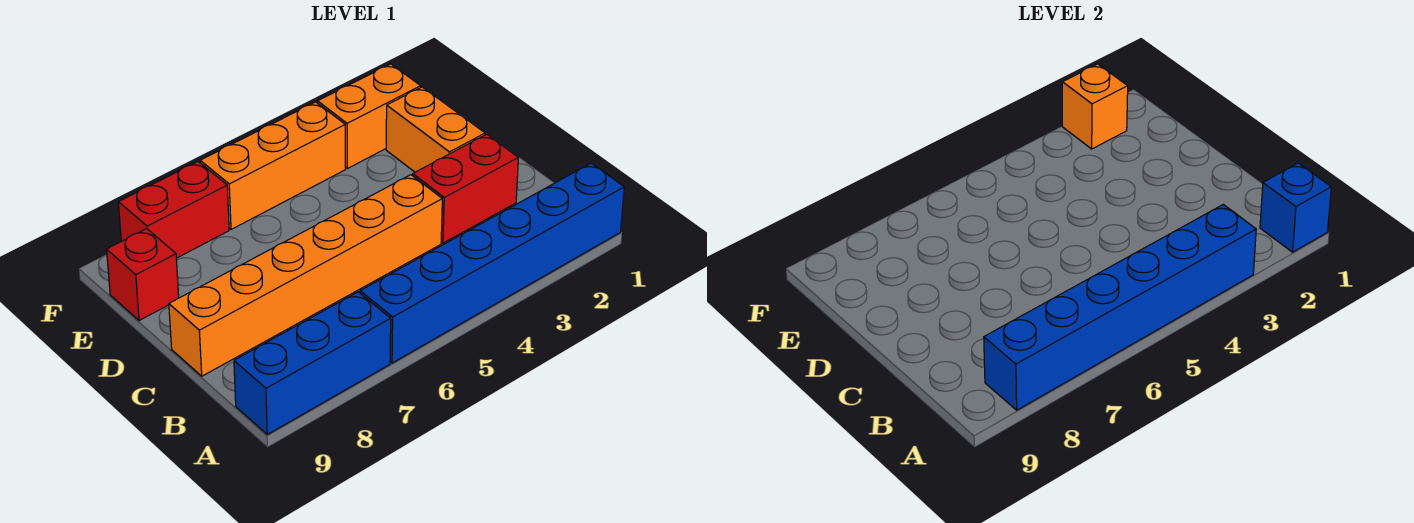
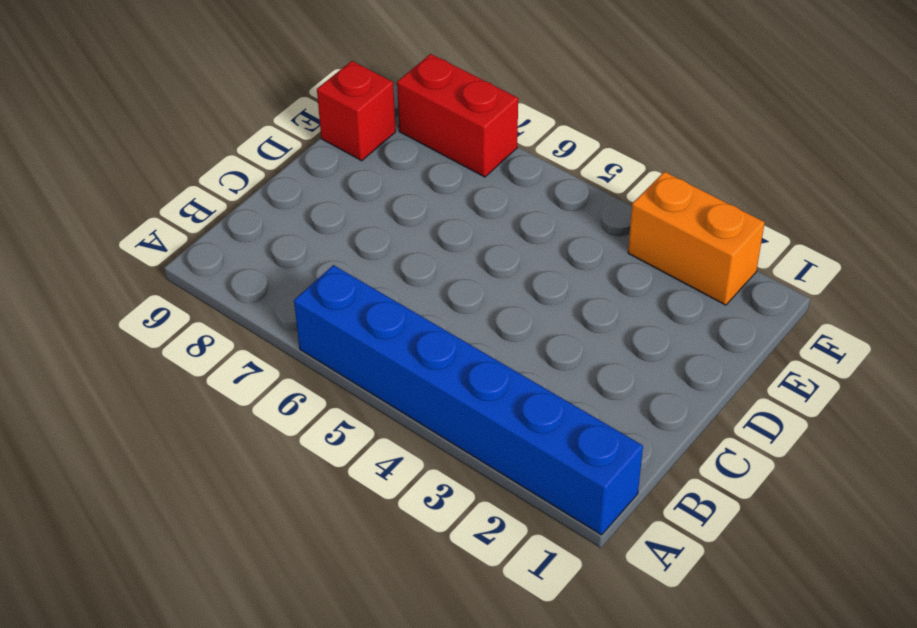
none -> blue 1x3 brick [234,292,391,434]
none -> red 1x2 brick [413,134,518,243]
none -> orange 1x6 brick [169,175,442,376]

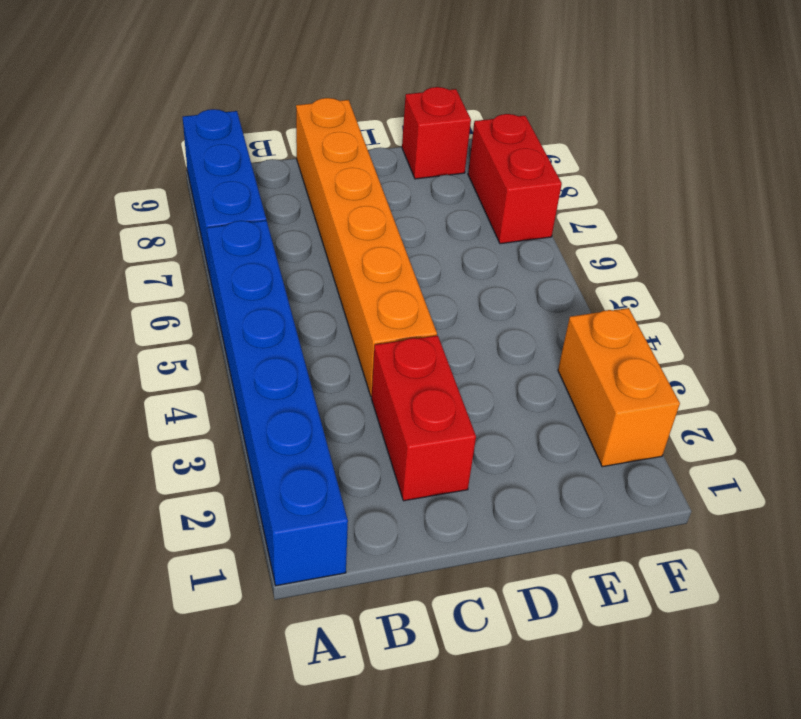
none -> orange 1x2 brick [386,87,485,172]
none -> orange 1x3 brick [200,102,345,229]
none -> blue 1x1 brick [1260,163,1331,252]

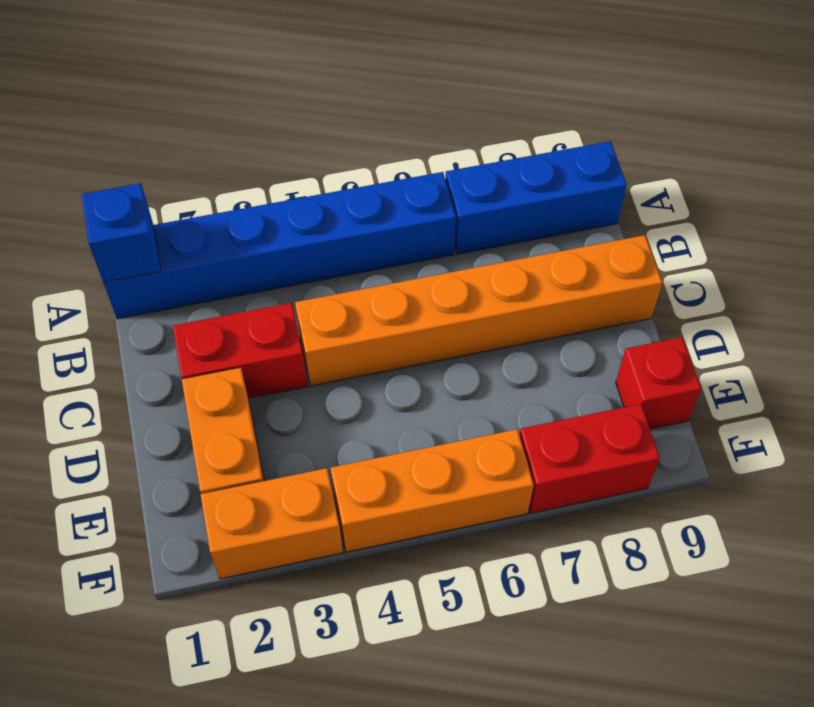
none -> blue 1x6 brick [984,205,1256,410]
none -> orange 1x1 brick [1062,64,1128,149]

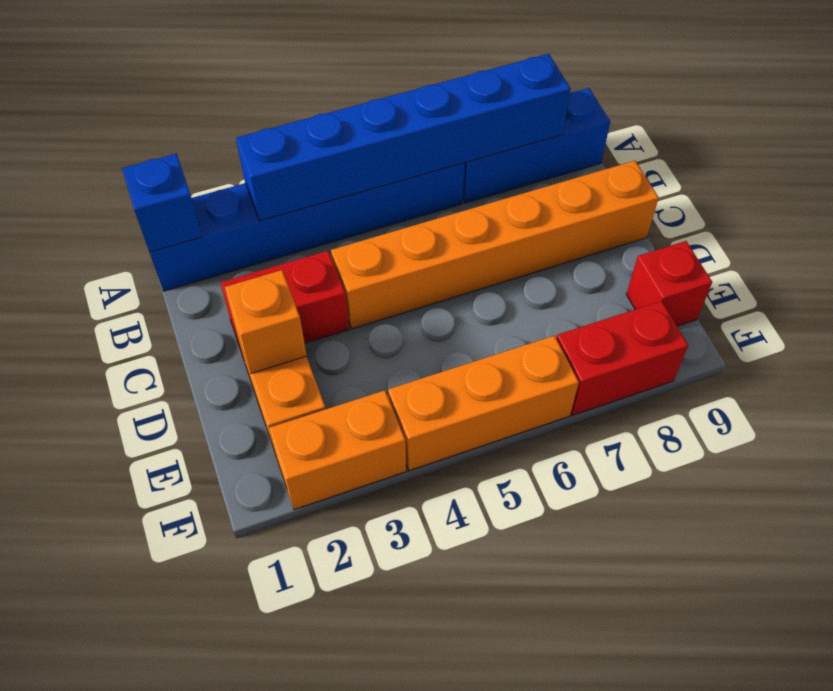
orange 1x1 brick [225,270,307,373] -> orange 1x1 brick moved to [1062,64,1128,149]

